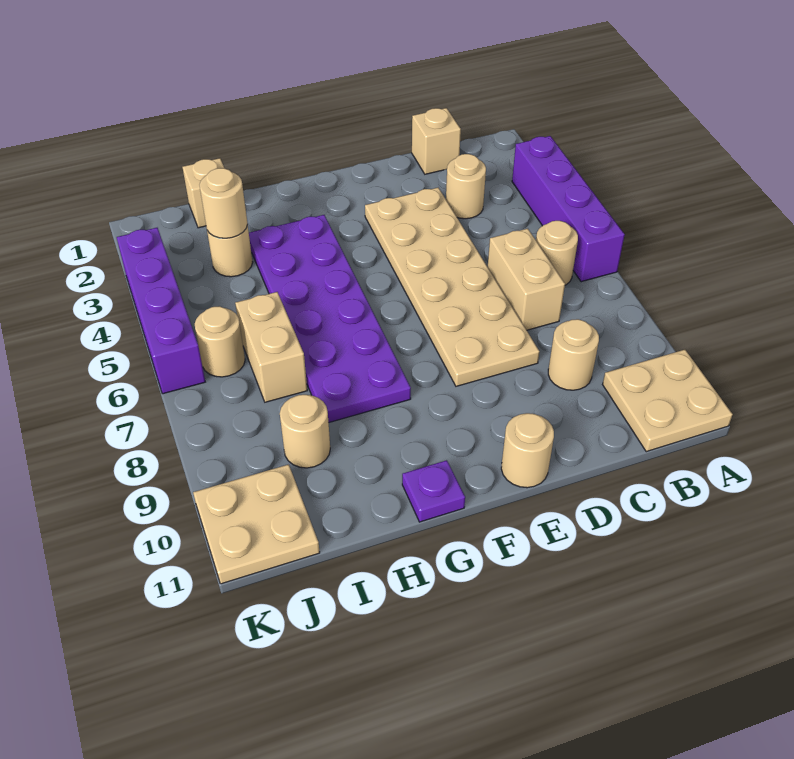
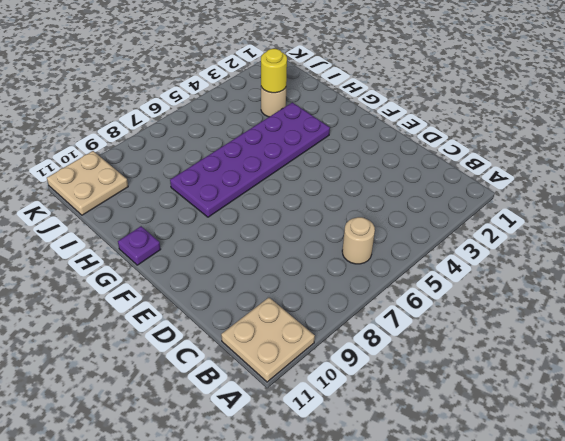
yellow 1x1 round brick [261,49,287,93] -> tan 1x1 round brick [200,168,248,238]
none -> purple 1x4 brick [512,136,625,282]
none -> tan 1x1 brick [412,108,461,174]
none -> tan 1x1 round brick [446,154,486,219]

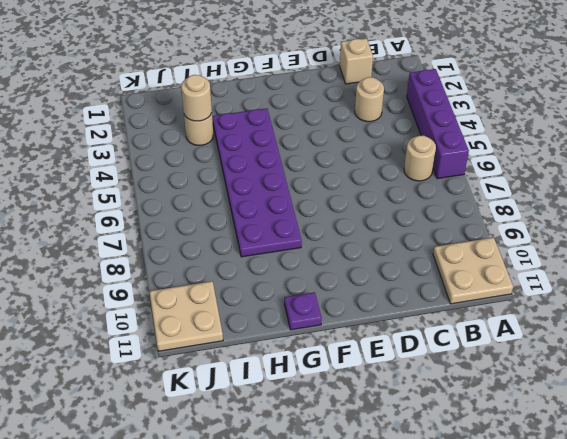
none -> tan 1x2 brick [488,229,565,330]
none -> tan 1x1 round brick [548,319,599,390]
none -> tan 2x6 plate [365,188,539,386]

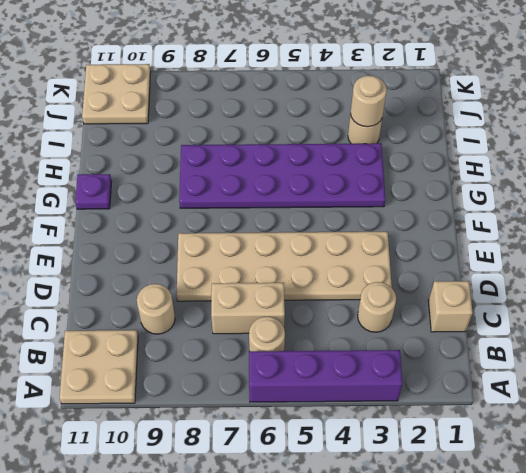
none -> tan 1x1 round brick [501,413,554,488]
none -> tan 1x1 brick [183,158,224,228]
none -> tan 1x2 brick [235,292,307,402]

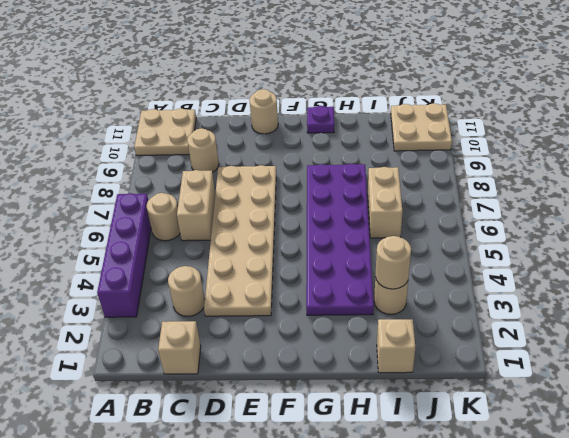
none -> tan 1x1 round brick [280,395,330,468]
none -> tan 1x1 round brick [195,306,245,377]
none -> purple 1x4 brick [117,228,205,394]

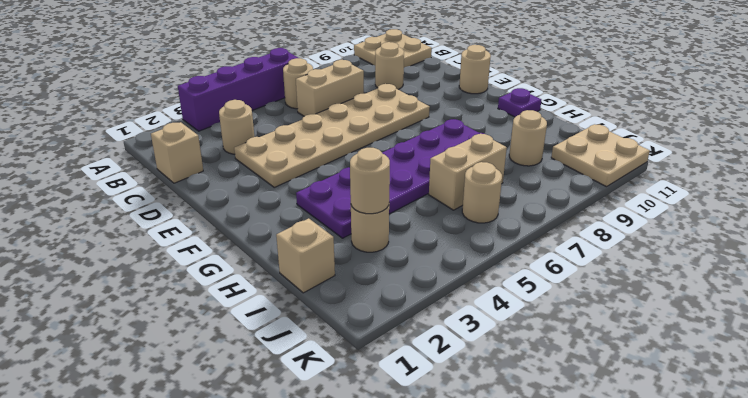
none -> purple 1x4 brick [117,228,205,394]

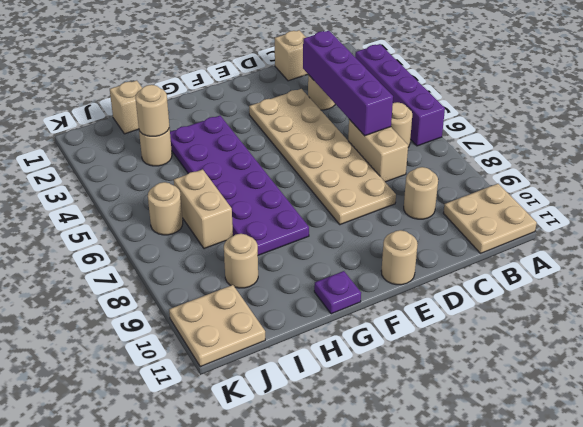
purple 1x4 brick [303,31,393,136] -> purple 1x4 brick moved to [117,228,205,394]

